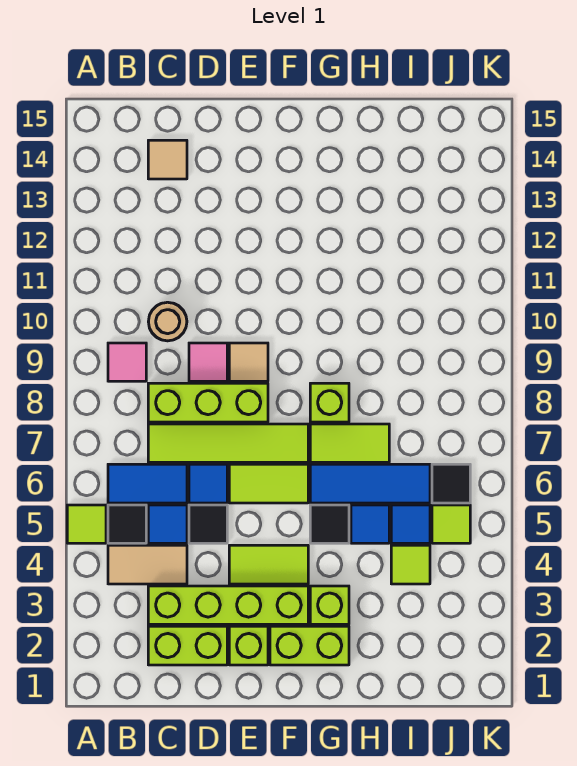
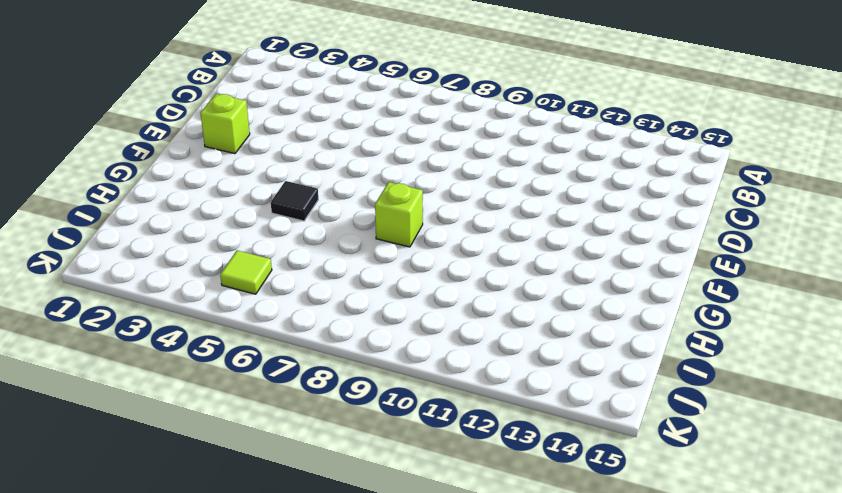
none -> lime 1x1 tile [67,505,106,543]
none -> tan 1x2 tile [108,545,187,584]
none -> black 1x1 tile [108,505,146,543]
none -> blue 1x2 tile [108,464,187,503]

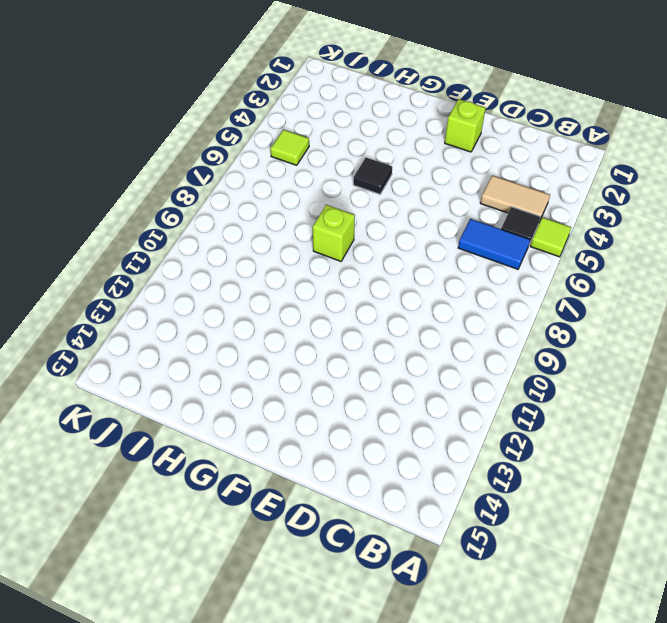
none -> pink 1x1 tile [108,343,146,381]
none -> lime 1x2 brick [148,626,227,665]
none -> lime 1x4 brick [148,586,308,624]
none -> blue 1x1 tile [148,505,187,543]

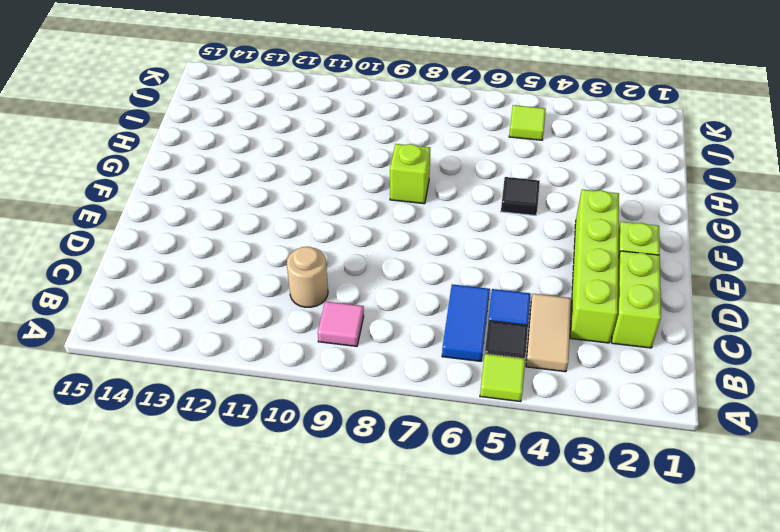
none -> lime 1x4 tile [148,424,308,462]
none -> lime 1x3 brick [148,383,268,422]
none -> tan 1x1 tile [148,140,187,179]
none -> black 1x1 tile [189,505,227,543]

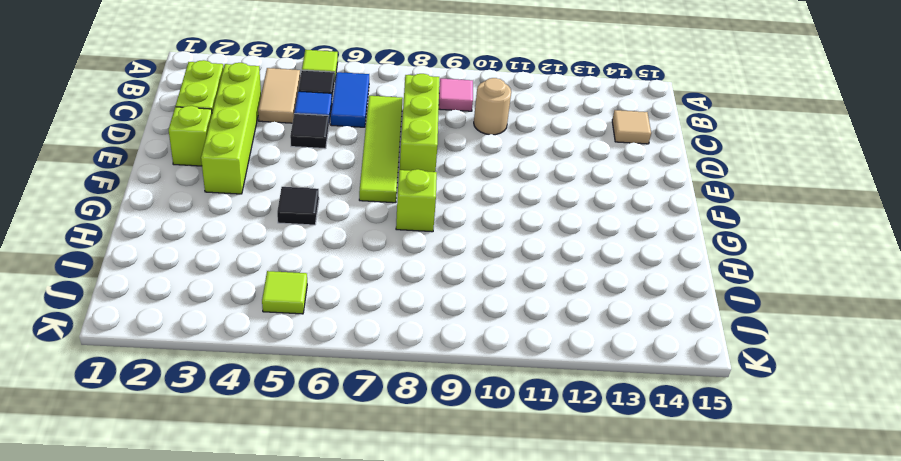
none -> blue 1x1 tile [189,464,227,503]
none -> pink 1x1 tile [189,343,227,381]
none -> lime 1x2 tile [229,545,308,584]
none -> lime 1x2 tile [229,464,308,503]

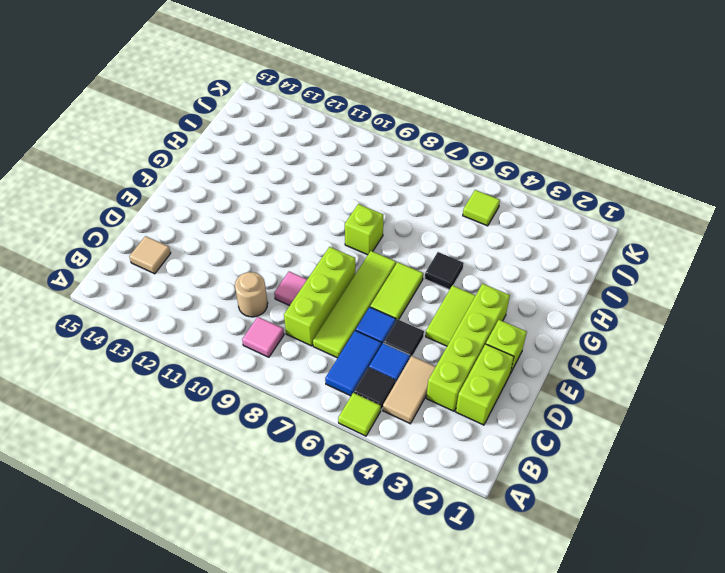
none -> tan 1x1 tile [229,343,268,381]
none -> lime 1x2 brick [270,626,349,665]
none -> lime 1x1 brick [310,586,349,624]
none -> blue 1x3 tile [310,464,430,503]

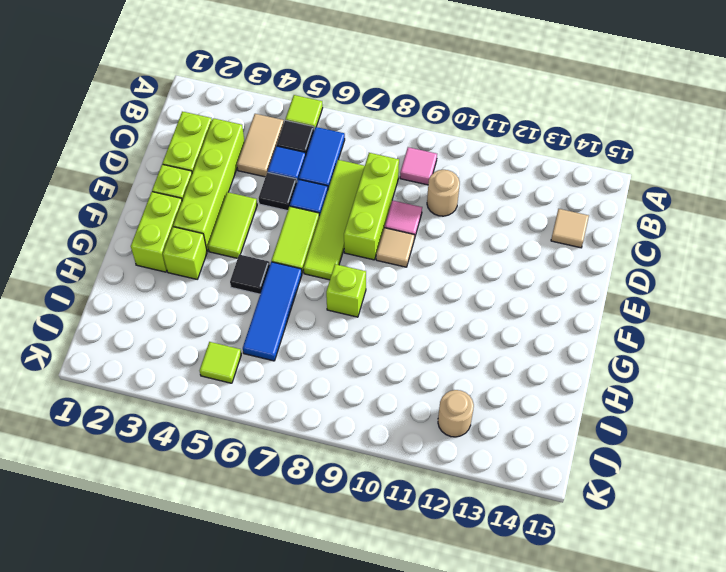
tan 1x1 round brick [438,390,474,437] -> none
none -> lime 1x2 tile [310,424,389,462]
none -> blue 1x1 tile [351,505,389,543]
none -> lime 1x1 tile [391,545,430,584]
none -> blue 1x1 tile [391,505,430,543]

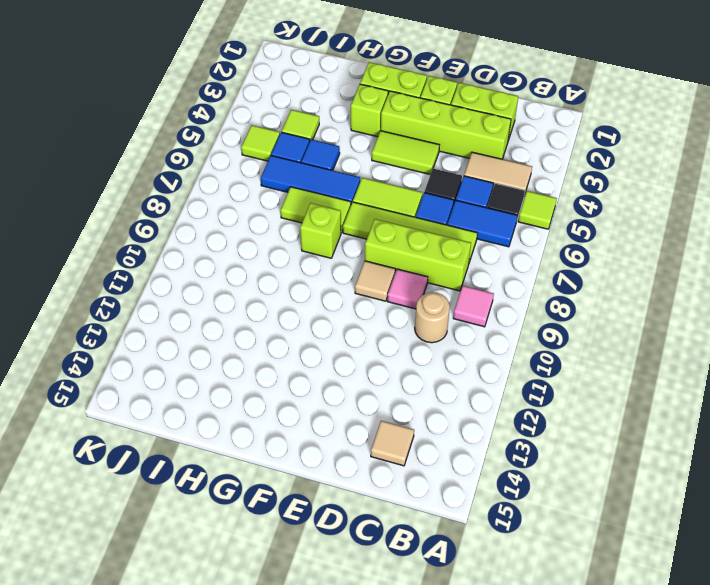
none -> black 1x1 tile [310,505,349,543]
none -> black 1x1 tile [432,464,470,503]

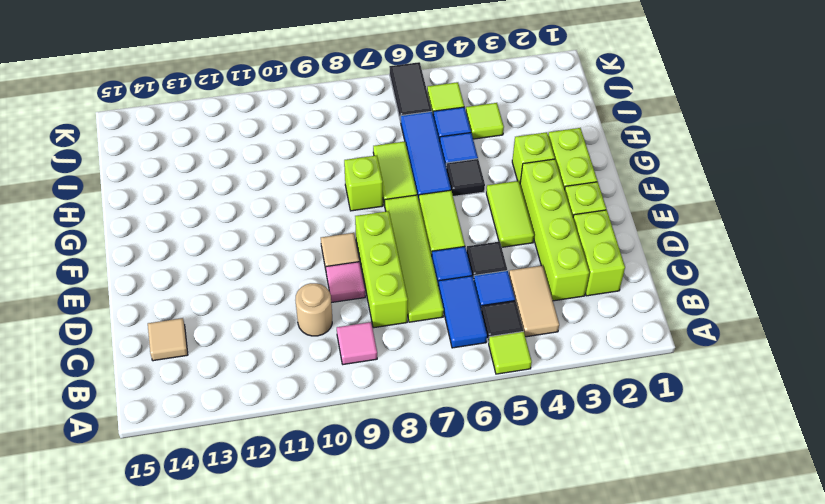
black 1x2 tile [389,62,432,122] -> black 1x1 tile [432,464,470,503]

